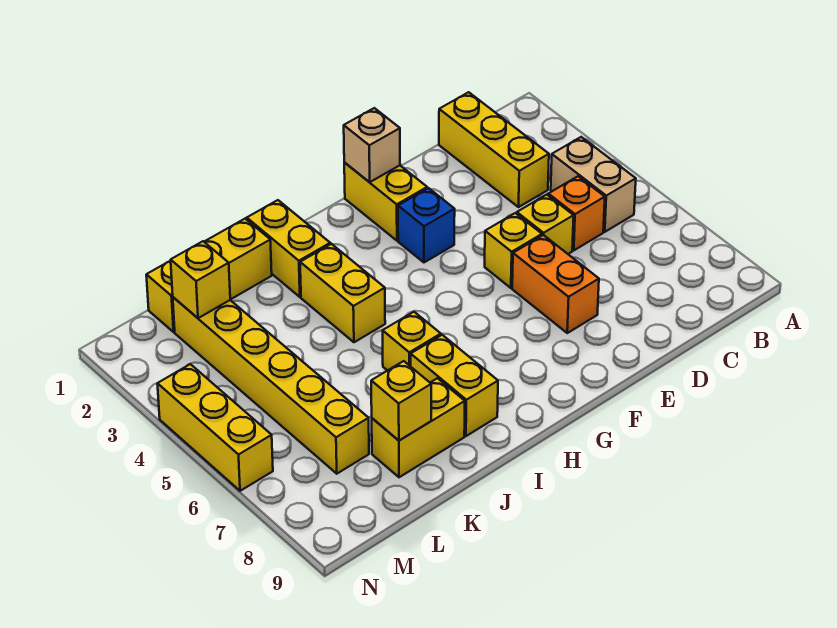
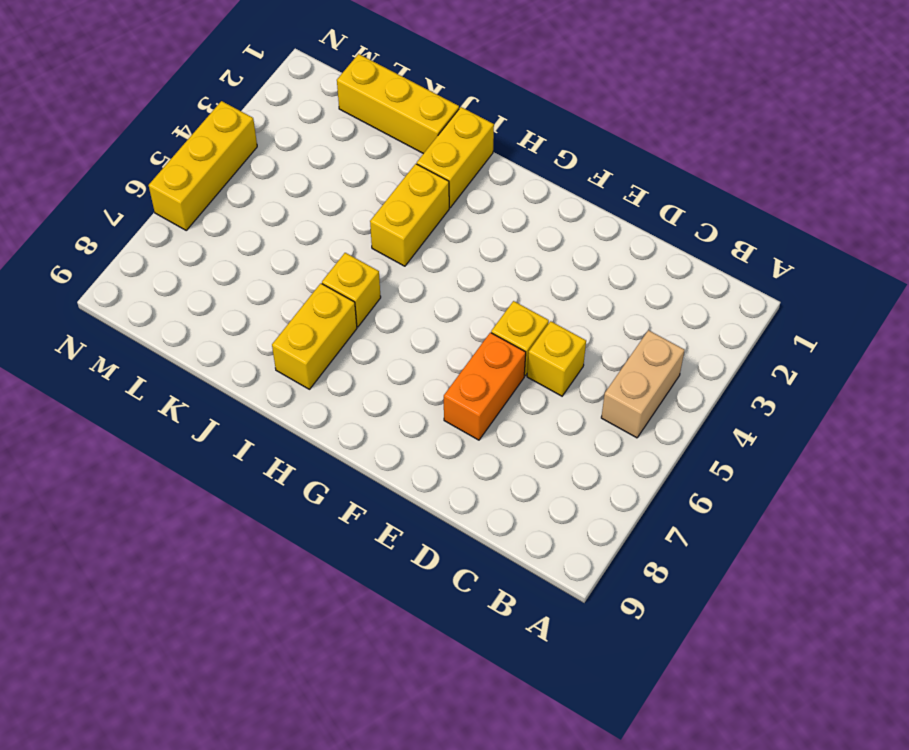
none -> yellow 1x3 brick [439,92,549,207]
none -> orange 1x1 brick [548,176,605,250]
none -> yellow 1x2 brick [344,162,427,241]

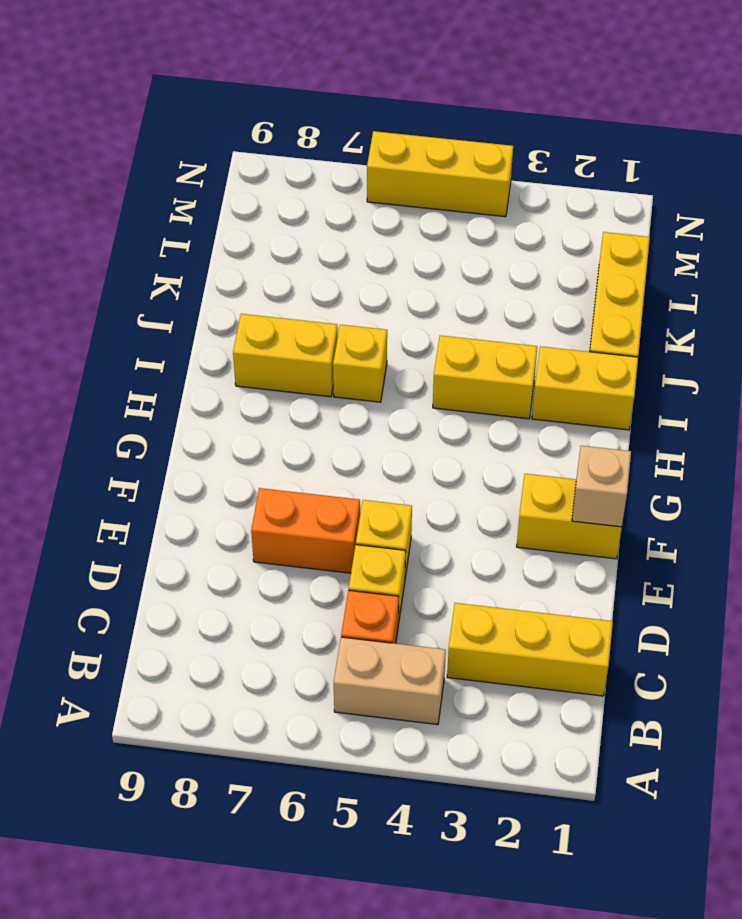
none -> blue 1x1 brick [398,188,455,262]
none -> yellow 1x2 brick [372,378,465,477]
none -> yellow 1x6 brick [173,297,369,474]

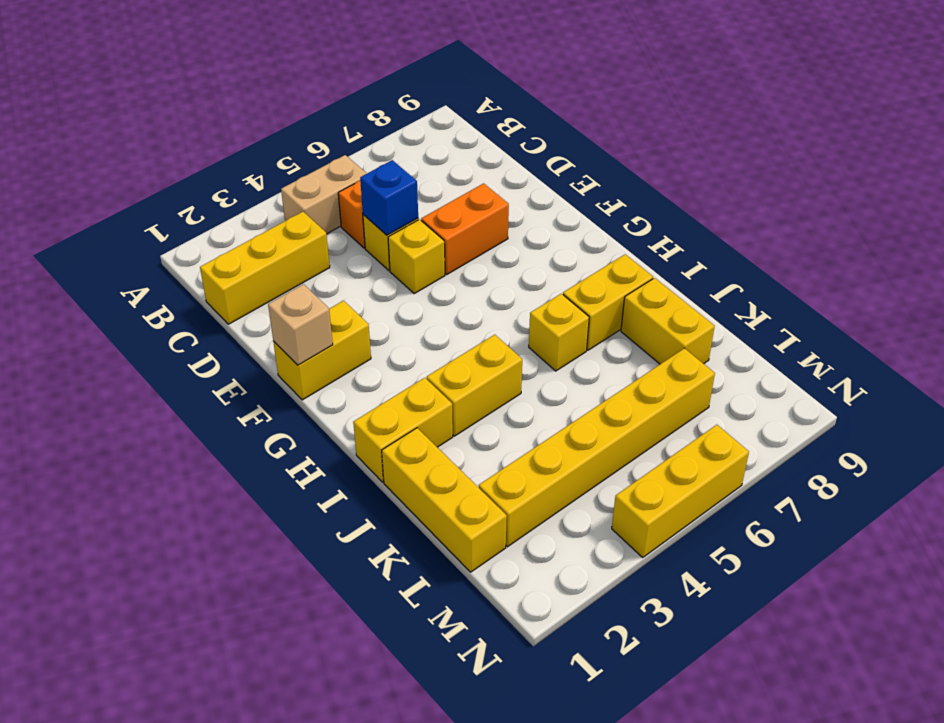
blue 1x1 brick [360,160,418,235] -> blue 1x1 brick moved to [398,188,455,262]
none -> yellow 1x1 brick [371,361,431,440]
none -> yellow 1x1 brick [171,241,230,318]

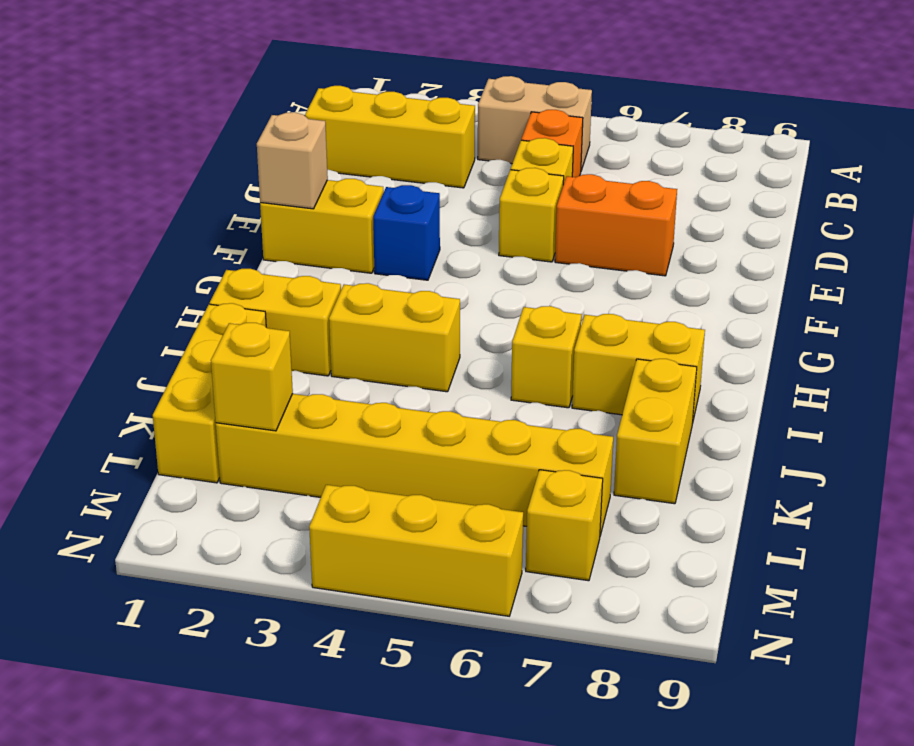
yellow 1x1 brick [526,470,603,581] -> yellow 1x1 brick moved to [371,361,431,440]

